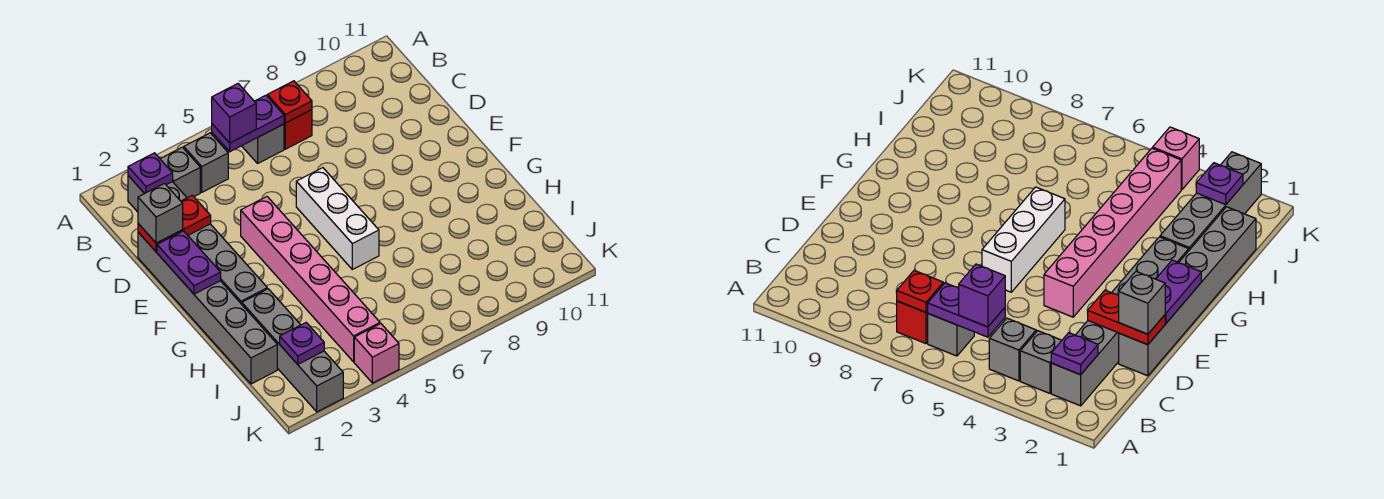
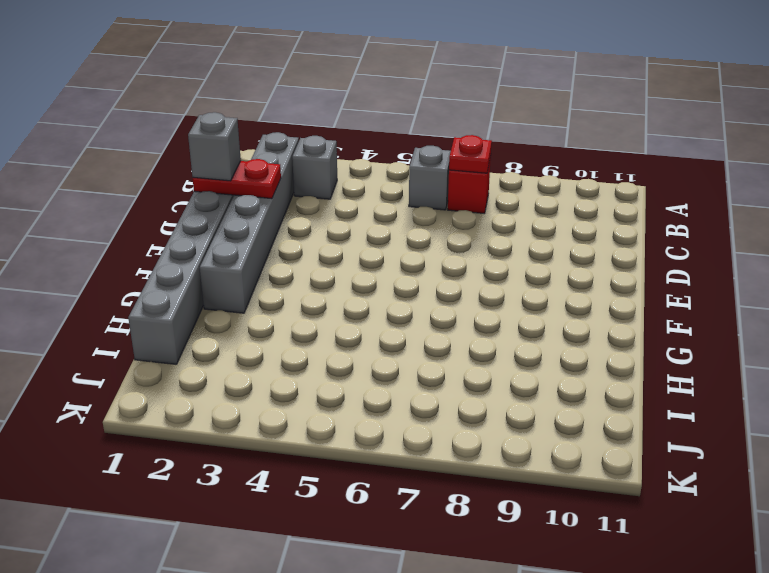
none -> grey 1x1 brick [184,133,228,192]
none -> pink 1x6 brick [241,197,380,362]
none -> white 1x3 brick [296,168,379,269]

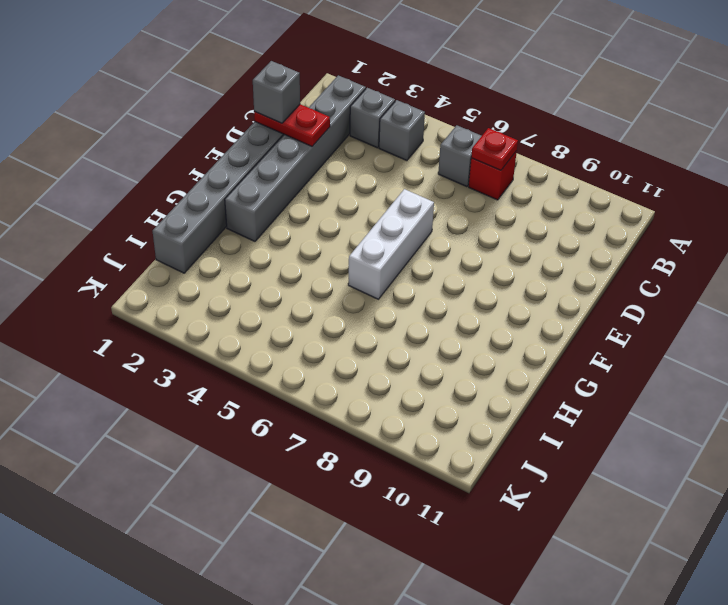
none -> pink 1x6 brick [241,197,380,362]
none -> grey 1x4 brick [242,289,343,412]
none -> pink 1x1 brick [354,324,399,383]

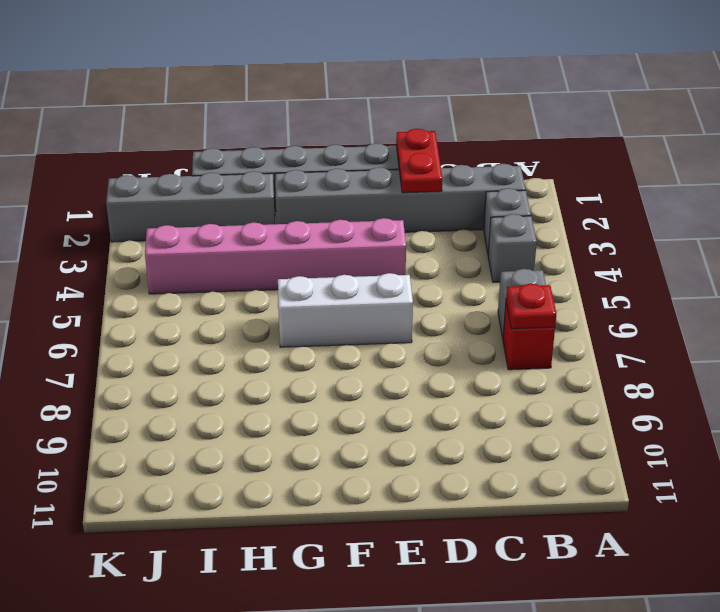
none -> pink 1x1 brick [354,324,399,383]
none -> purple 1x1 plate [128,153,173,194]
none -> purple 1x2 plate [212,95,284,152]

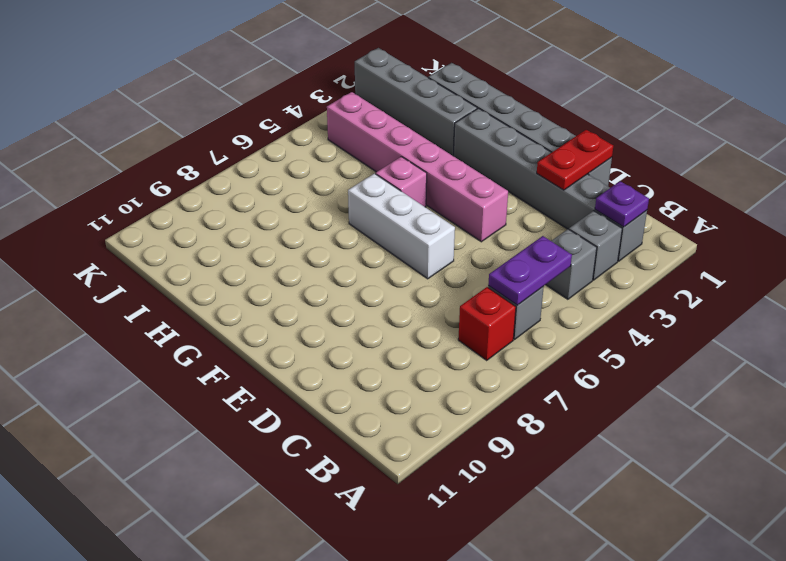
pink 1x1 brick [376,157,427,207] -> pink 1x1 brick moved to [354,324,399,383]
none -> red 1x1 plate [267,81,312,123]
none -> purple 1x2 plate [157,231,221,294]
none -> purple 1x1 plate [280,323,324,364]

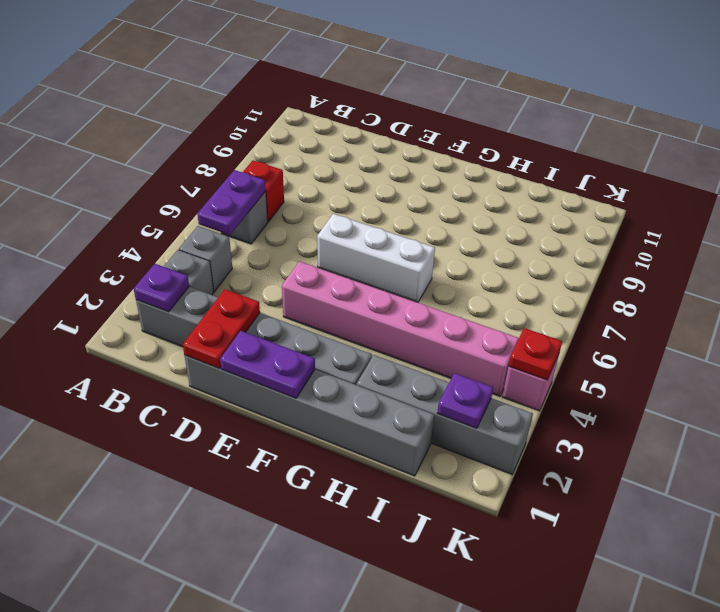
red 1x1 plate [509,328,562,380] -> red 1x1 plate moved to [267,81,312,123]
none -> purple 1x1 brick [212,84,256,143]
none -> grey 1x1 brick [138,184,183,243]

